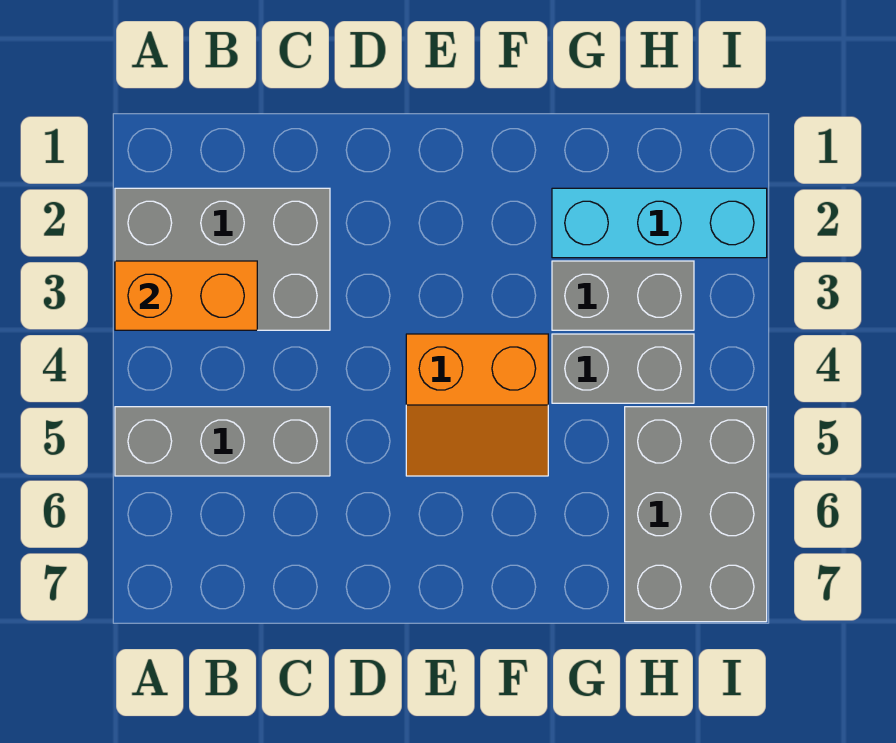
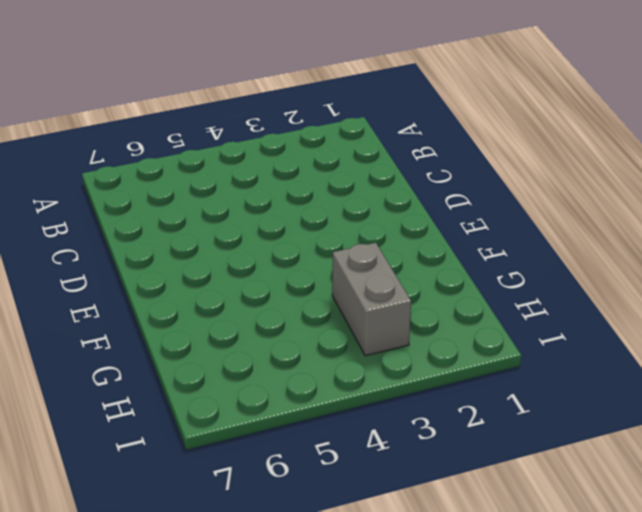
none -> grey 2x3 brick [115,188,330,330]
none -> grey 1x3 brick [115,407,330,476]

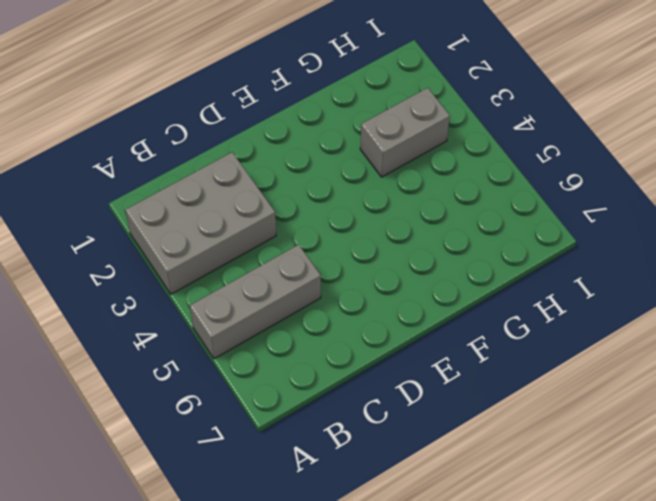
none -> orange 2x2 slope [406,334,548,476]
none -> cyan 1x3 brick [552,188,767,258]

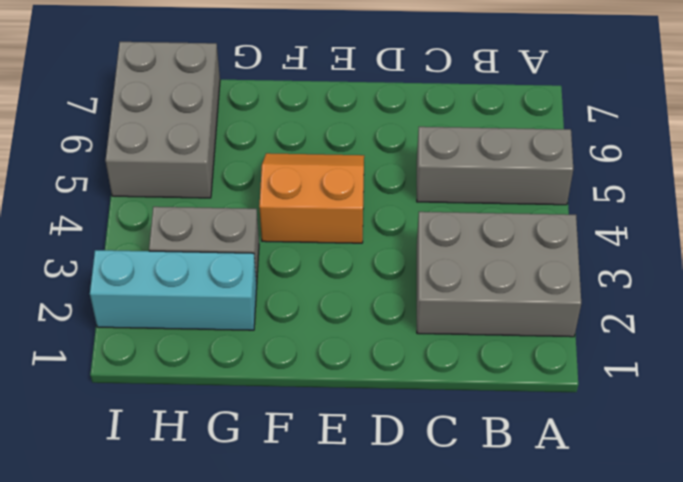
none -> grey 1x2 brick [552,334,694,403]
none -> orange 1x2 brick [115,261,257,330]

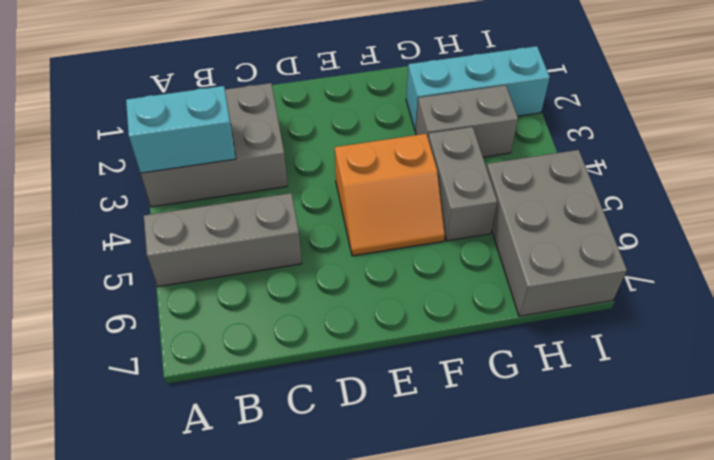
cyan 1x2 brick [126,86,236,173] -> orange 1x2 brick [115,261,257,330]
grey 1x2 brick [428,127,497,241] -> grey 1x2 brick turned to [552,334,694,403]

